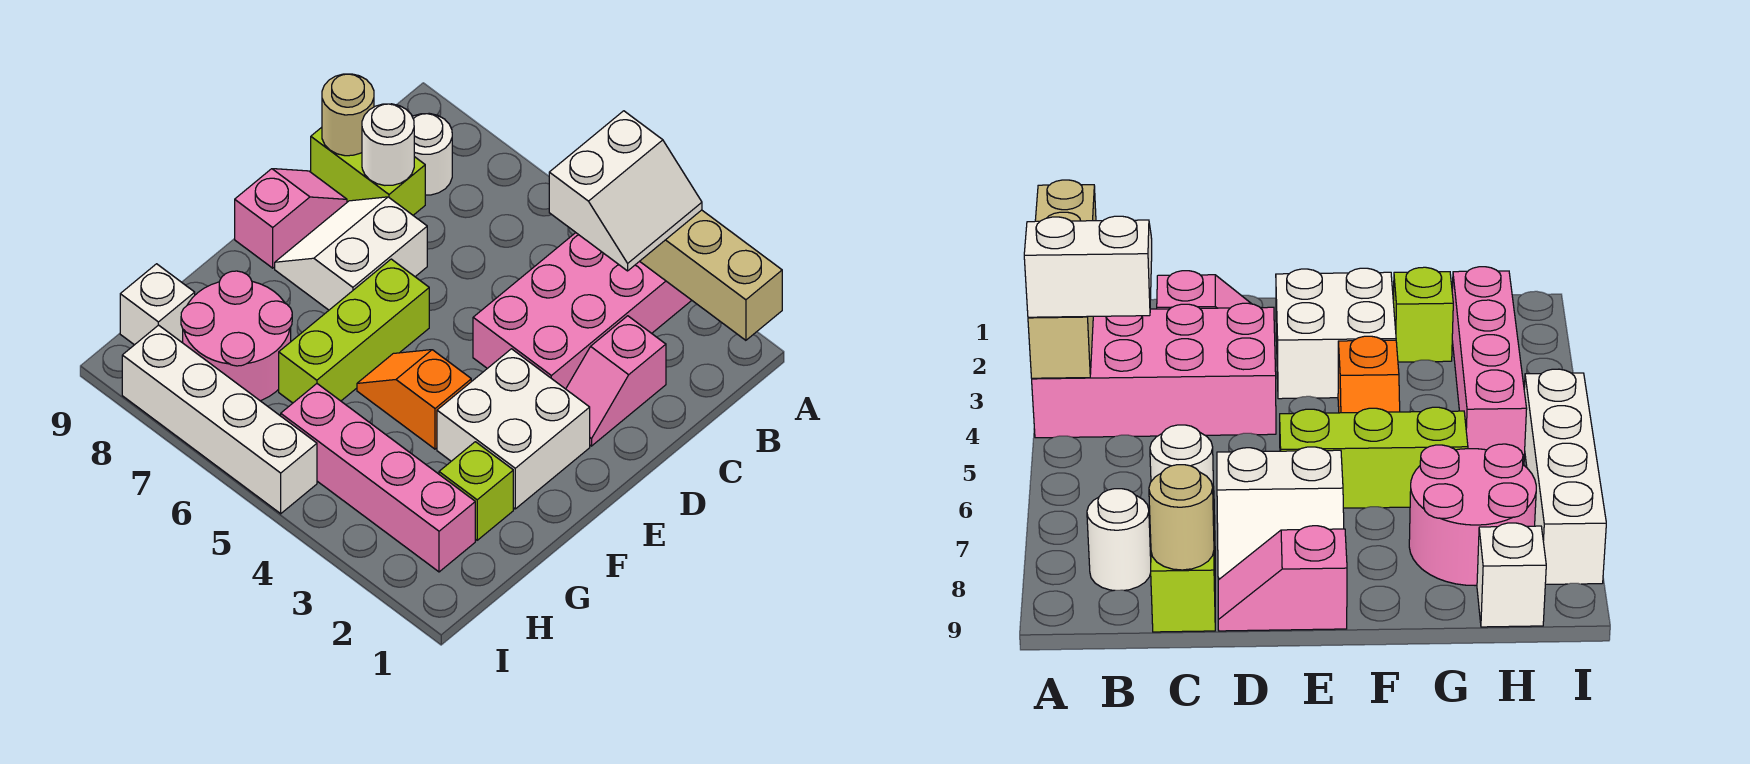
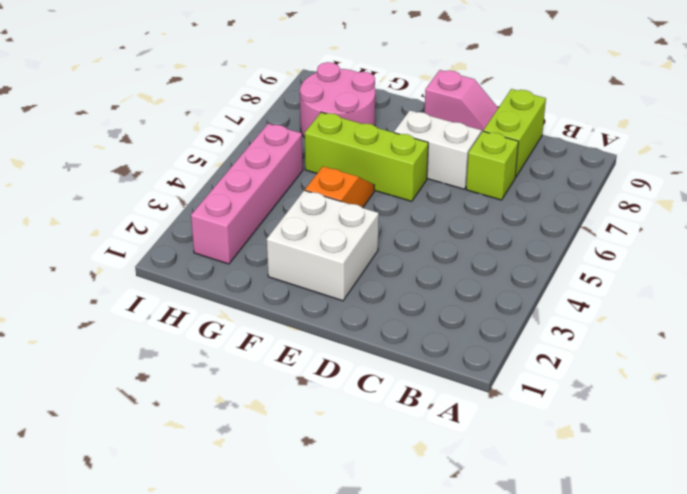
lime 1x1 brick [466,131,518,200] -> lime 1x1 brick moved to [439,442,513,540]
none -> pink 2x4 brick [473,233,692,389]
none -> white 1x1 round brick [412,113,452,195]
none -> pink 1x2 slope [566,316,666,446]

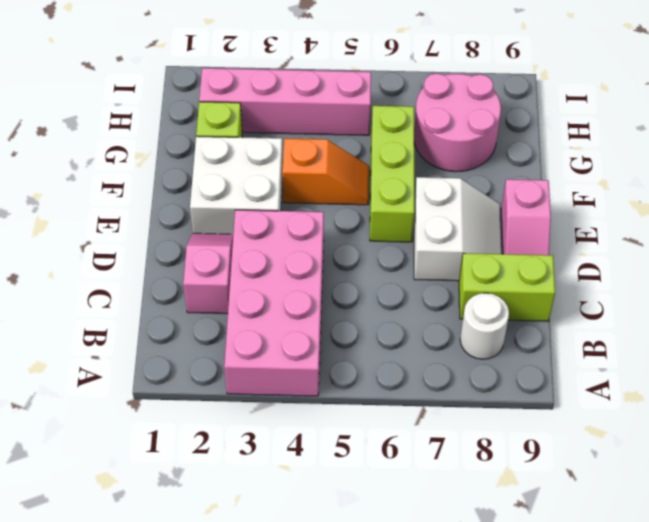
none -> white 1x1 brick [120,264,195,345]
none -> white 1x4 brick [122,325,317,514]
none -> tan 1x4 brick [640,210,782,340]

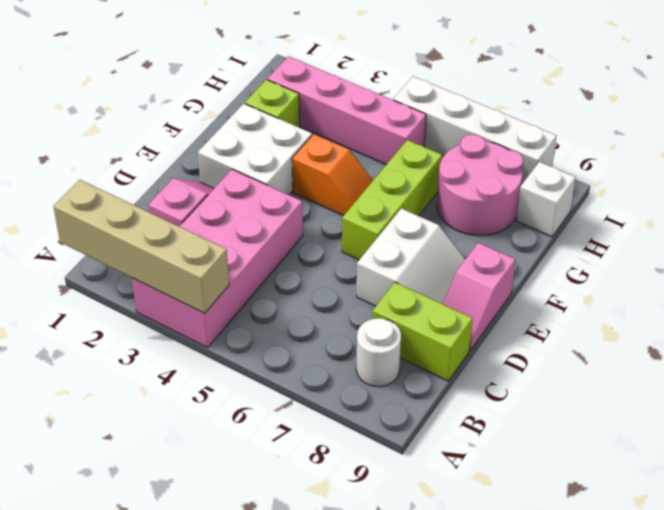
none -> white 1x1 round brick [362,104,414,185]
none -> tan 1x1 round brick [322,74,374,156]
none -> white 2x2 slope [549,111,702,271]

